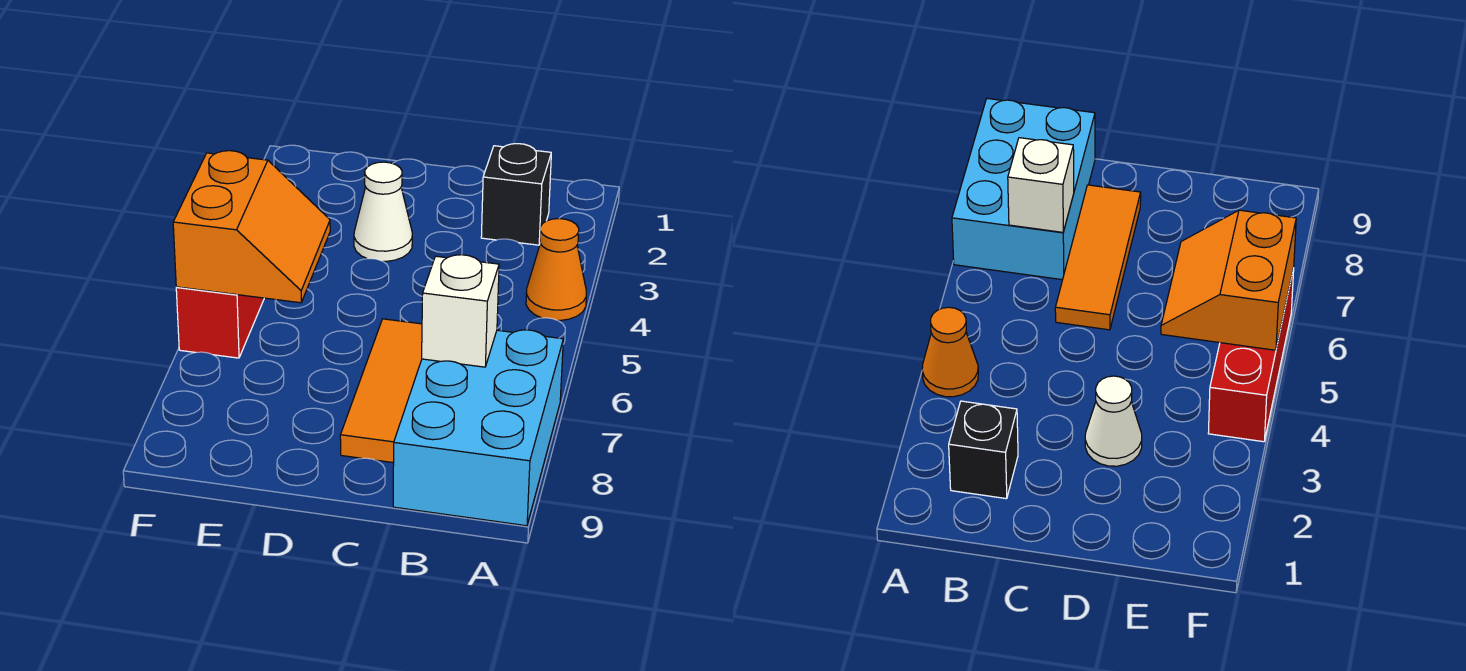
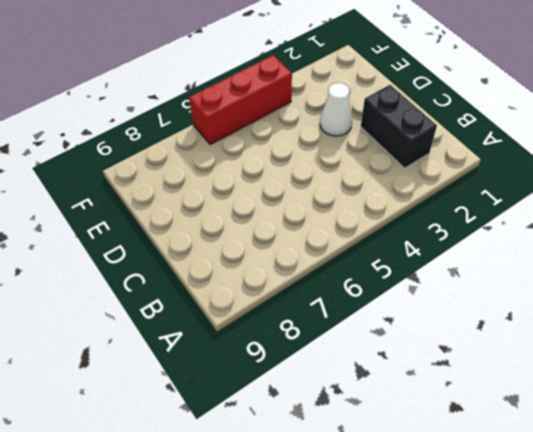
black 1x2 brick [361,85,437,168] -> black 1x1 brick [481,144,551,245]
none -> orange 1x1 cone [526,219,586,320]
none -> cyan 2x3 brick [393,330,563,526]

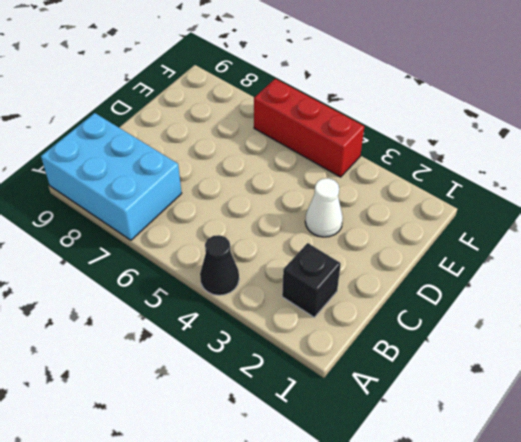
black 1x1 cone [200,235,239,295] -> orange 1x1 cone [526,219,586,320]
none -> orange 1x3 tile [340,319,422,463]
none -> white 1x1 brick [422,255,499,367]

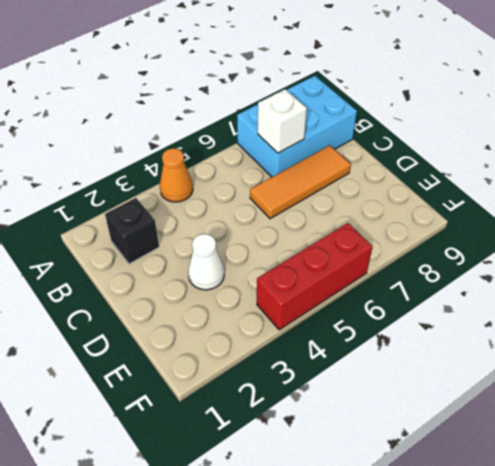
none -> orange 2x2 slope [173,151,330,303]

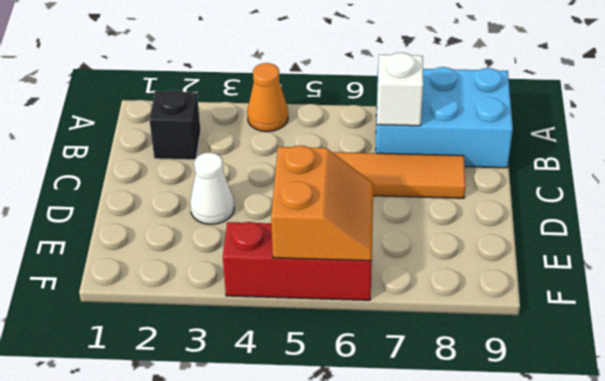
orange 2x2 slope [271,146,373,261] -> orange 2x2 slope turned to [173,151,330,303]

